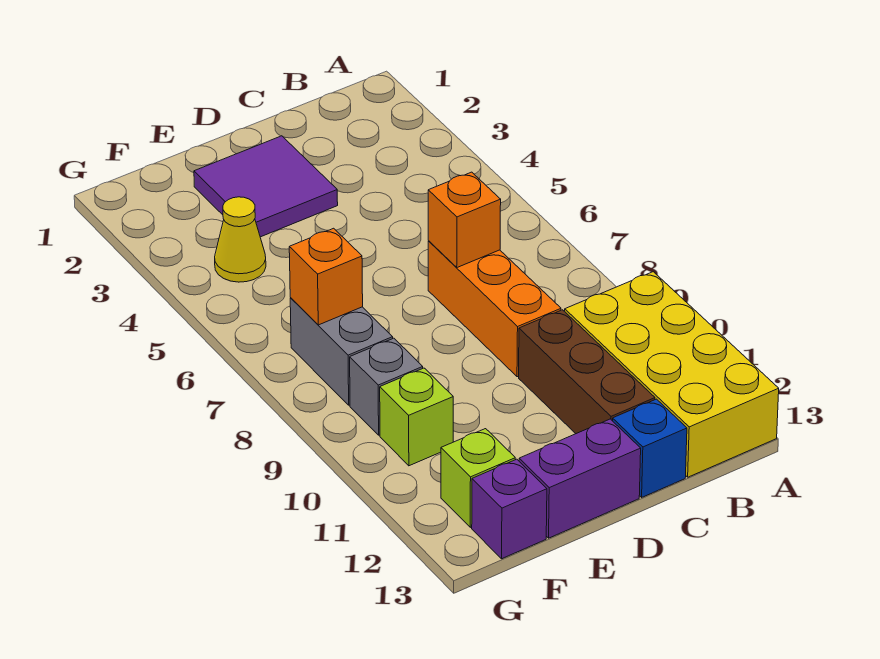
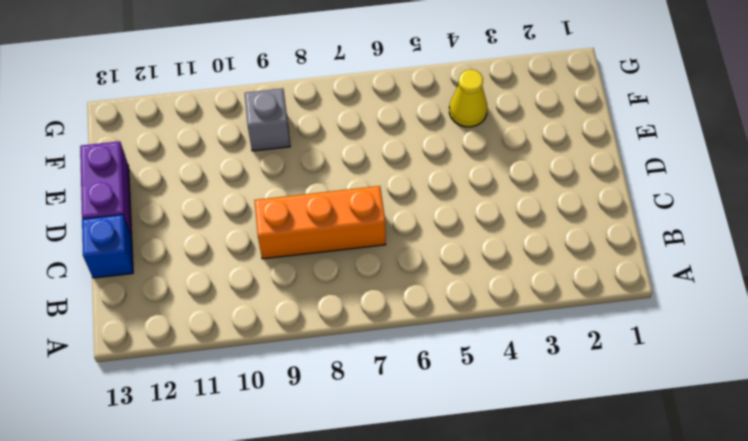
none -> yellow 2x4 brick [565,272,779,477]
none -> brown 1x3 brick [519,310,655,434]
none -> purple 2x2 tile [194,136,338,237]

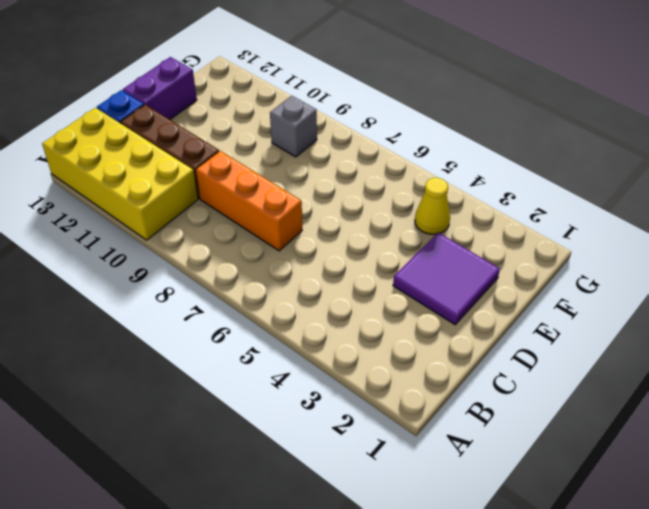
none -> grey 1x2 brick [290,298,393,405]
none -> lime 1x1 brick [380,368,453,466]
none -> lime 1x1 brick [441,429,515,527]

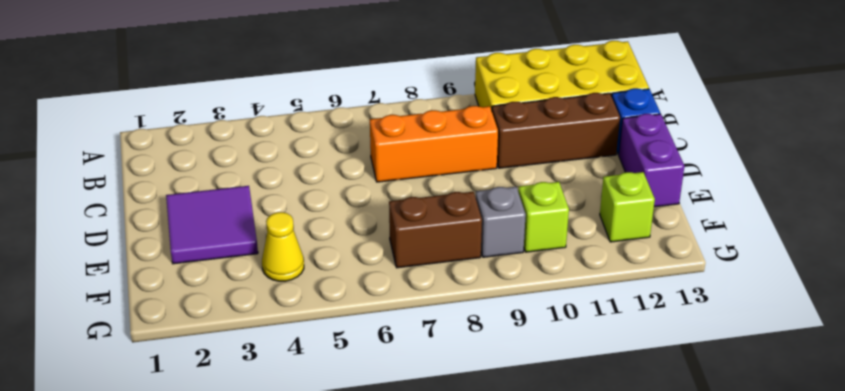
brown 1x2 brick [389,192,482,268] -> grey 1x2 brick [290,298,393,405]
none -> purple 1x1 brick [472,459,547,559]
none -> orange 1x1 brick [428,172,501,267]
none -> orange 1x1 brick [289,228,363,325]

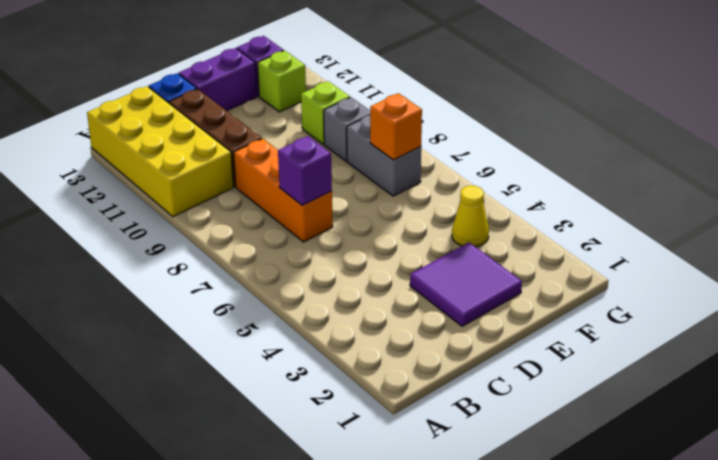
purple 1x1 brick [278,136,332,205] -> orange 1x1 brick [428,172,501,267]

